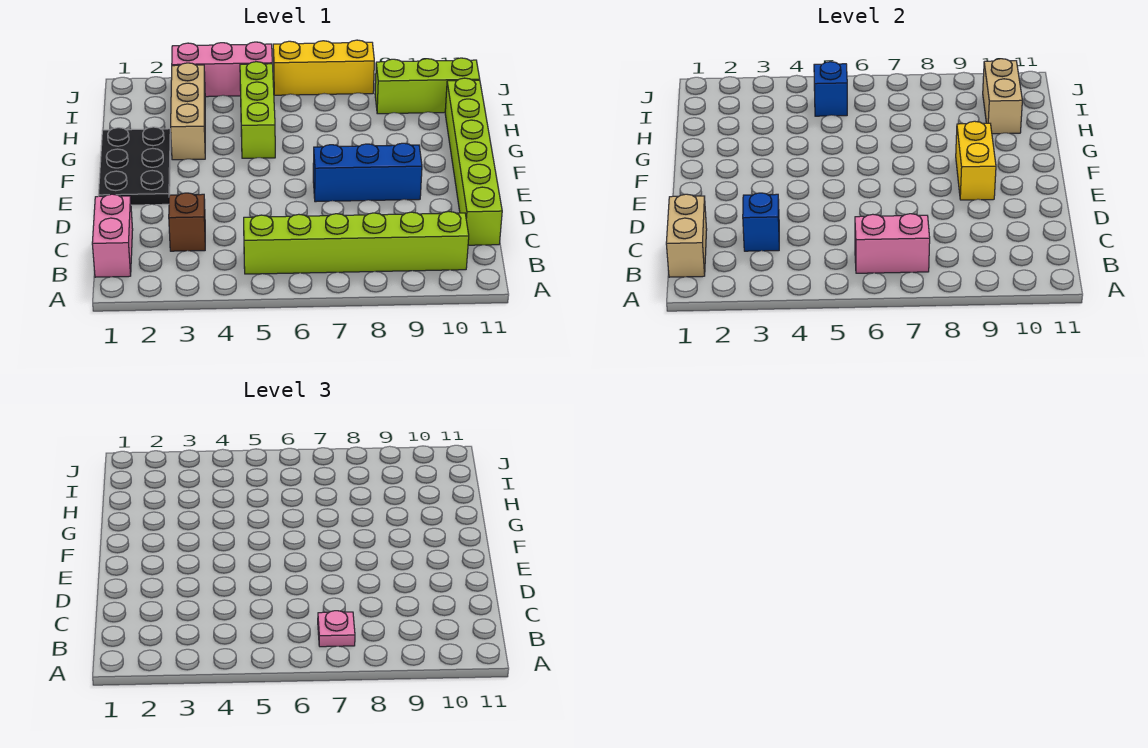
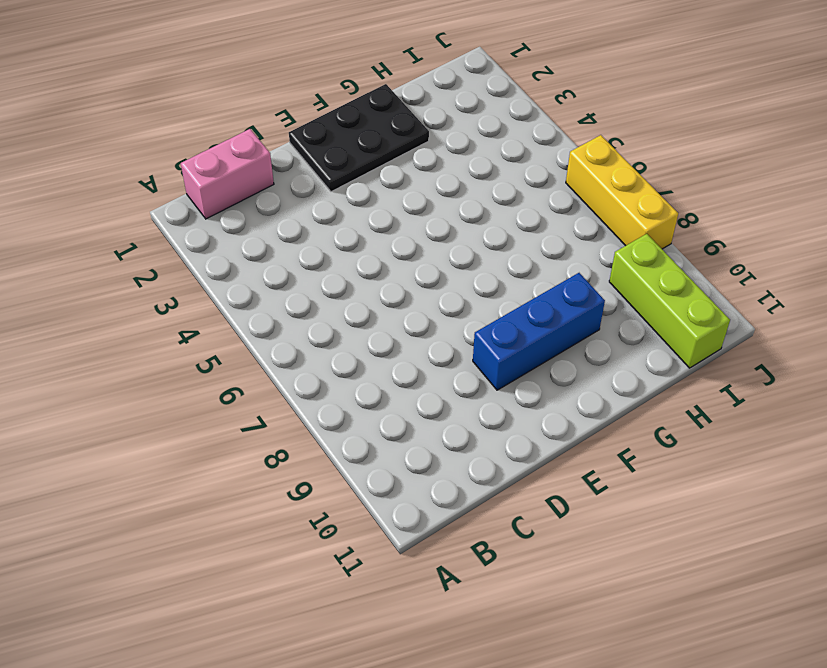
blue 1x3 brick [473,273,605,390] -> blue 1x3 brick turned to [313,143,422,202]
none -> lime 1x6 brick [244,211,469,274]
none -> brown 1x1 brick [169,193,205,251]
none -> lime 1x6 brick [445,78,502,245]

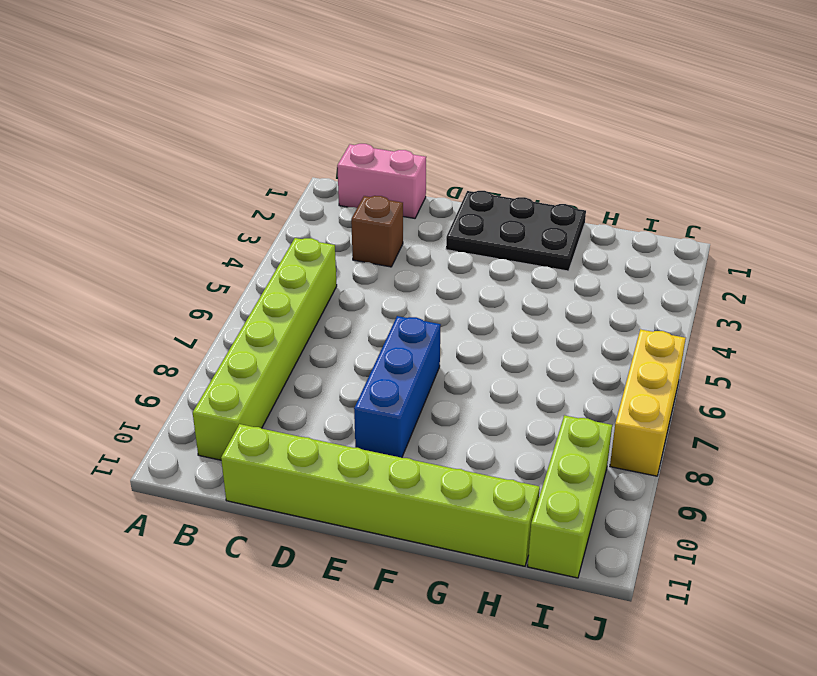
none -> tan 1x3 brick [171,63,205,160]
none -> lime 1x3 brick [240,62,275,158]
none -> pink 1x3 brick [172,42,272,97]

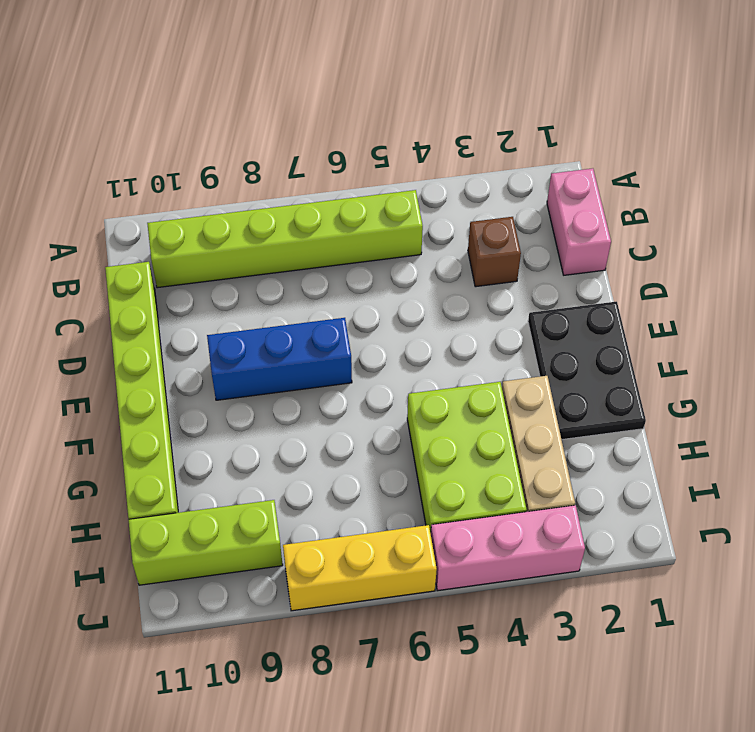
lime 2x3 brick [407,382,527,533] -> lime 1x3 brick [240,62,275,158]
none -> tan 1x2 brick [666,194,707,277]
none -> pink 1x2 brick [855,214,930,273]
none -> blue 1x1 brick [743,193,779,251]

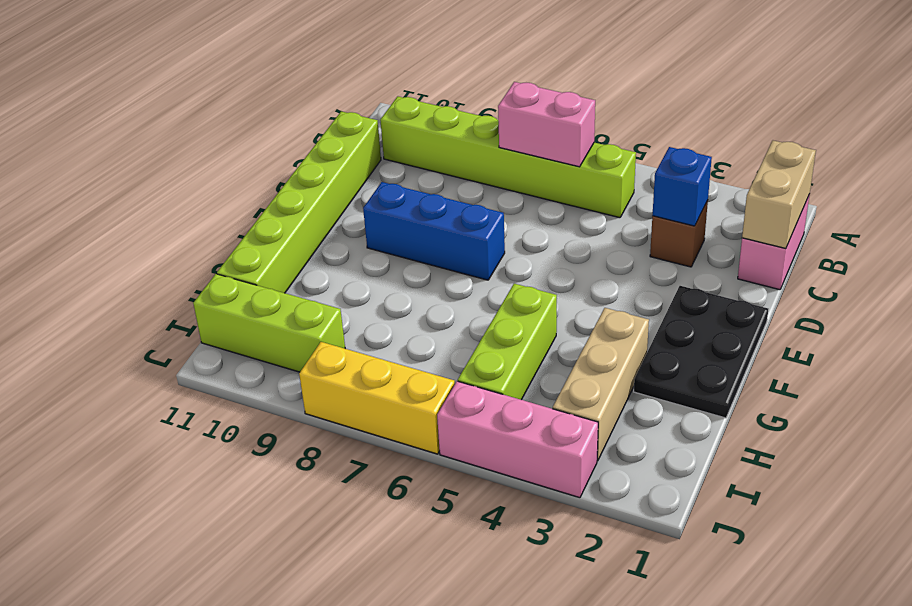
none -> yellow 1x2 brick [956,121,996,200]
none -> tan 1x2 brick [983,59,1022,134]
none -> blue 1x1 brick [814,62,847,116]

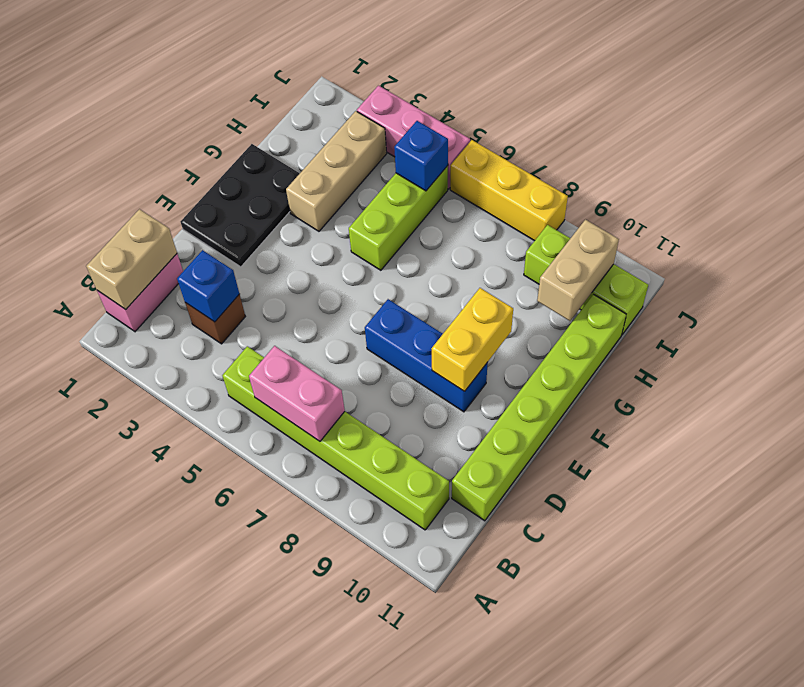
none -> pink 1x1 plate [318,611,355,647]

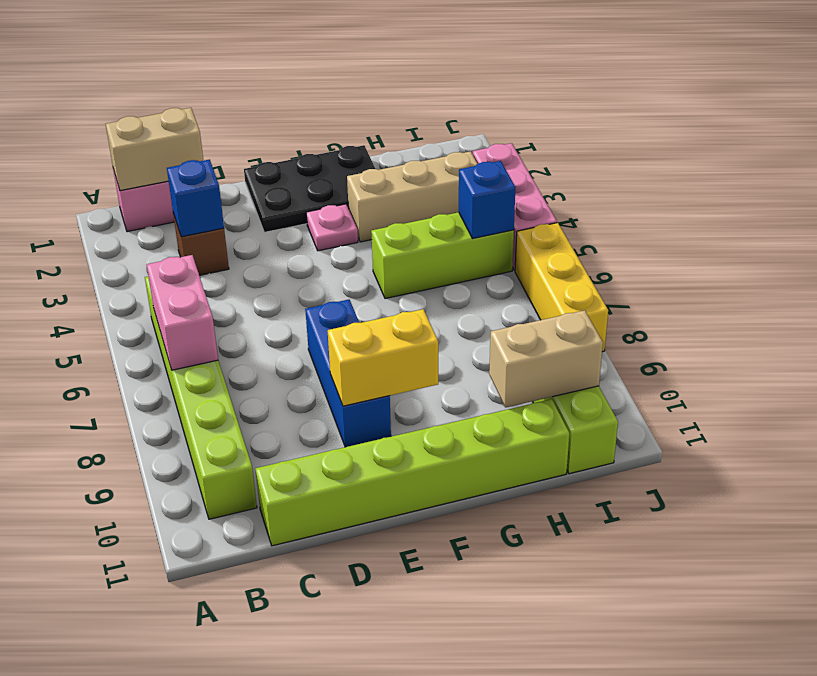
pink 1x1 plate [306,204,358,251] -> pink 1x1 plate moved to [318,611,355,647]

